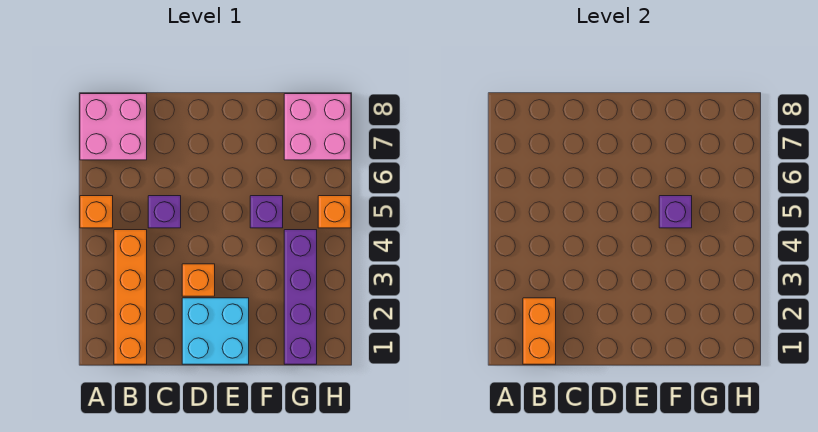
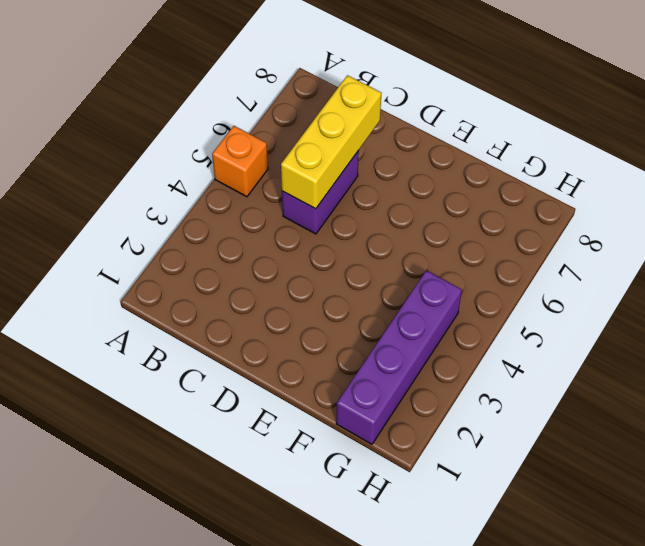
purple 1x2 brick [282,151,359,234] -> purple 1x1 brick [148,196,181,228]
yellow 1x3 brick [281,75,381,209] -> none
none -> pink 2x2 brick [80,94,147,160]
none -> orange 1x4 brick [114,230,147,364]
none -> cyan 2x2 brick [182,298,249,364]

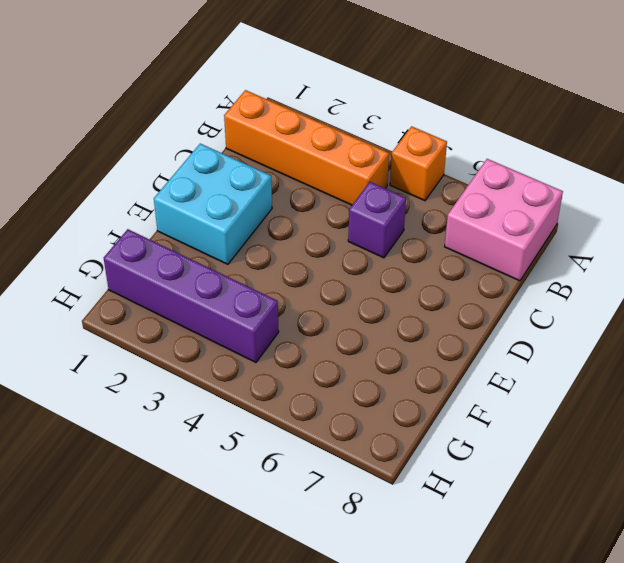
none -> orange 1x1 brick [182,264,215,296]
none -> purple 1x1 brick [250,196,283,228]
none -> pink 2x2 brick [284,94,351,160]

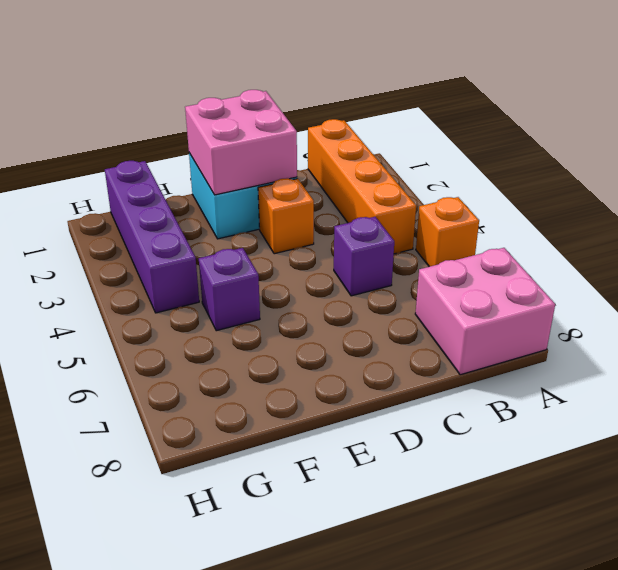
pink 2x2 brick [185,90,297,195] -> pink 2x2 brick moved to [284,94,351,160]
none -> orange 1x1 brick [318,196,351,228]
none -> orange 1x2 brick [523,298,556,364]
none -> purple 1x1 brick [659,196,692,228]

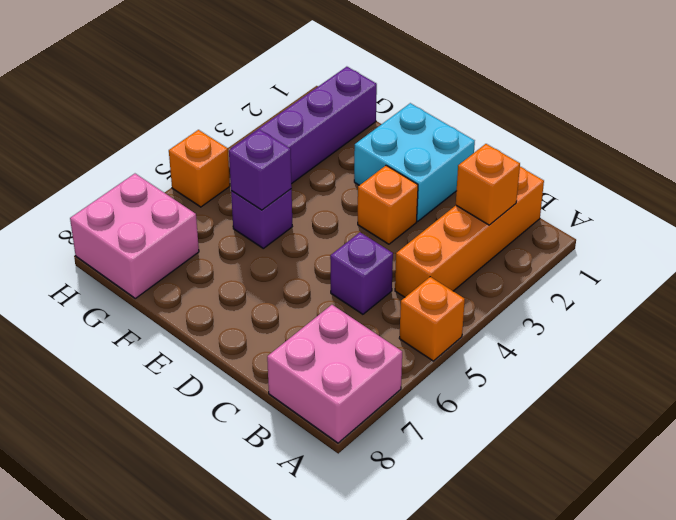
orange 1x1 brick [456,144,520,225] -> orange 1x2 brick [523,298,556,364]

